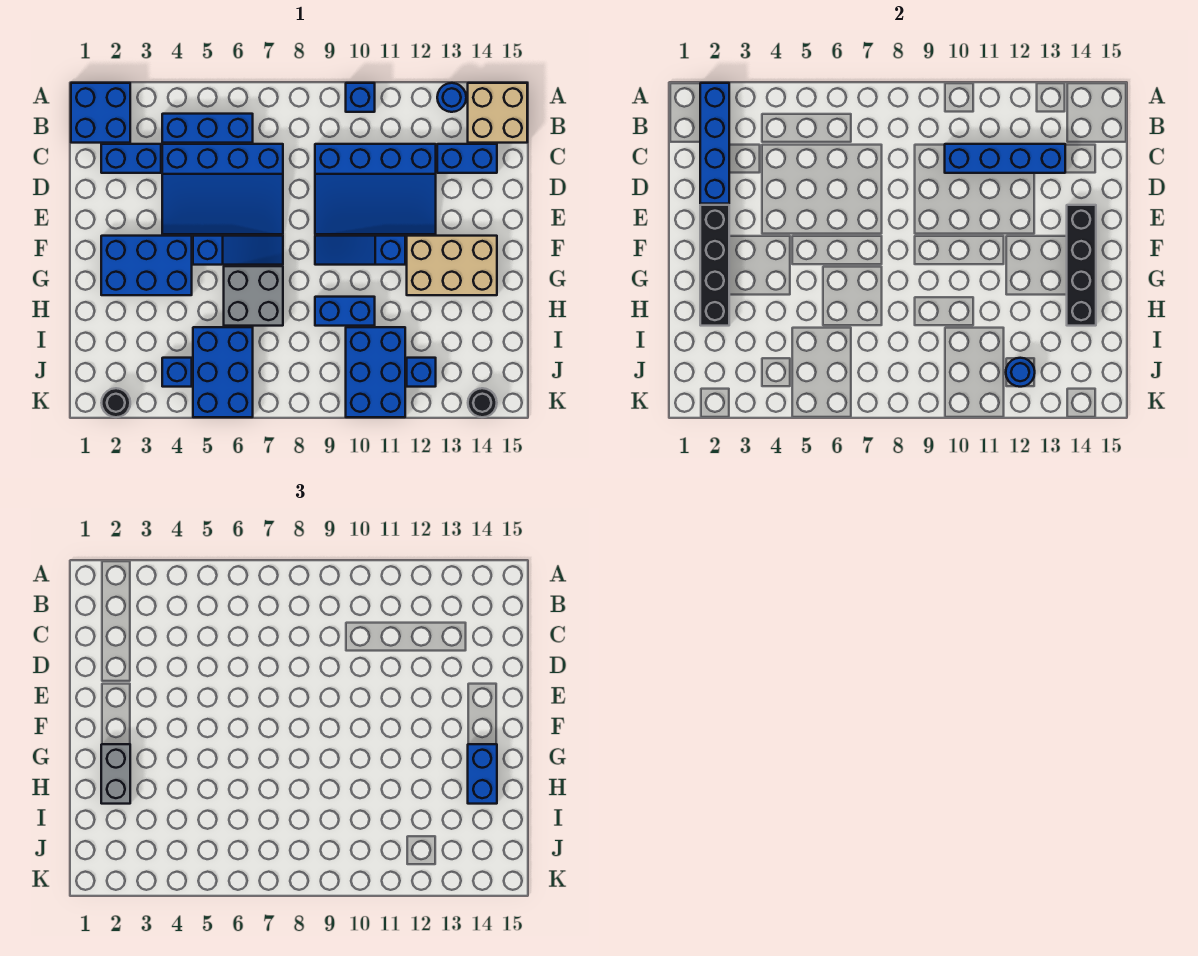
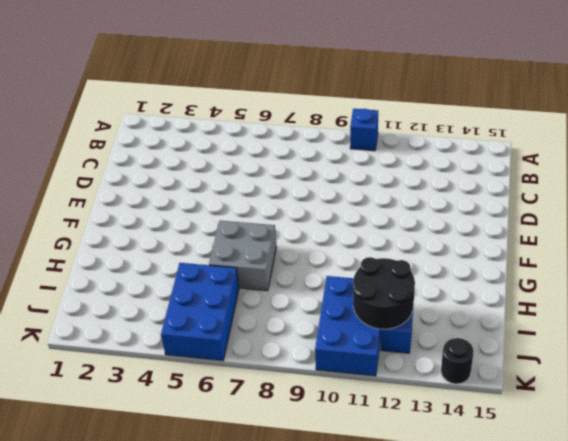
black 2x2 round brick [353,257,415,329] -> blue 1x1 round brick [1006,358,1035,387]
none -> blue 2x2 brick [71,83,130,143]
none -> blue 1x1 round brick [437,83,466,112]
none -> tan 2x2 brick [468,83,527,143]

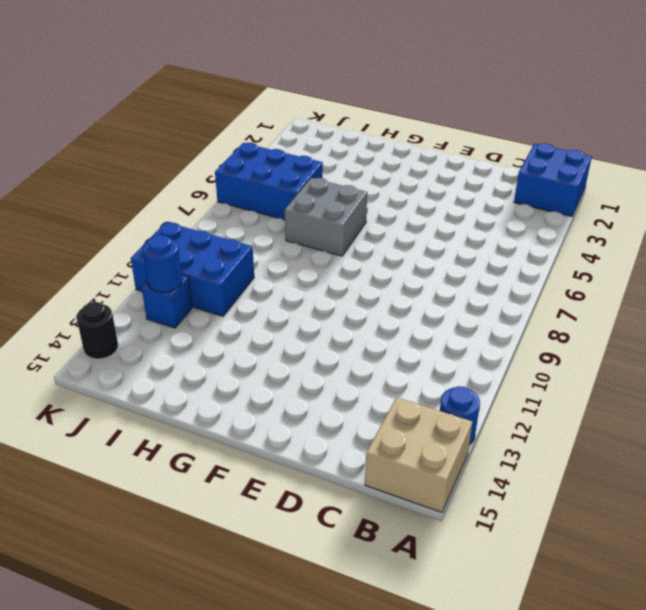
none -> blue 1x1 brick [346,83,375,112]
none -> blue 1x3 brick [162,114,253,143]
none -> blue 1x2 brick [101,144,161,173]

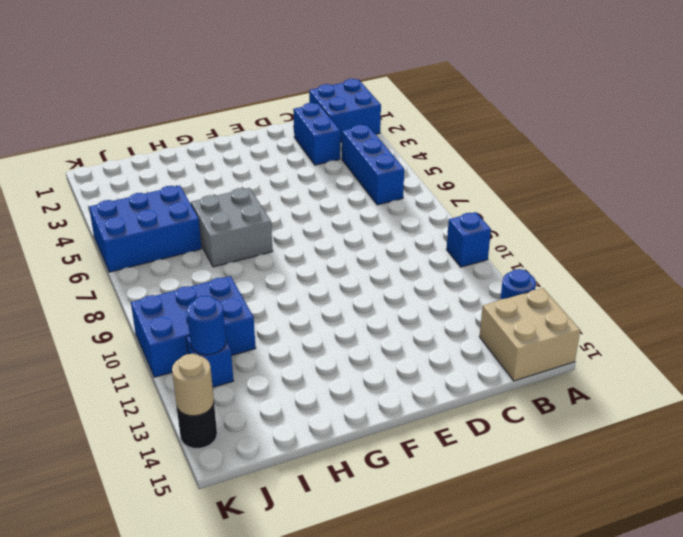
tan 1x1 round brick [172,354,214,416] -> none
none -> blue 3x4 slope [162,144,283,234]
none -> blue 3x4 slope [315,144,436,234]
none -> blue 1x2 brick [437,144,497,173]

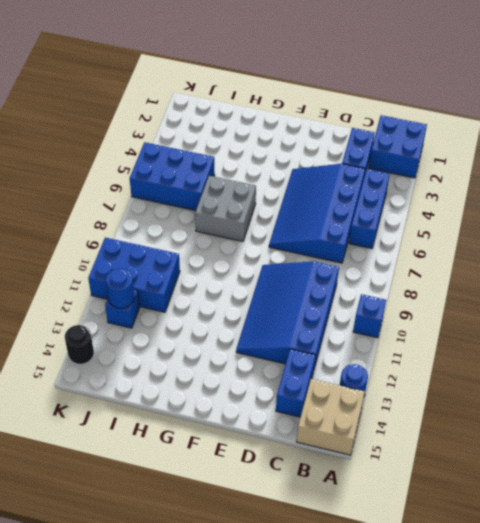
none -> blue 2x3 brick [101,236,192,295]
none -> blue 1x3 slope [193,236,283,265]
none -> blue 1x3 slope [315,236,405,265]

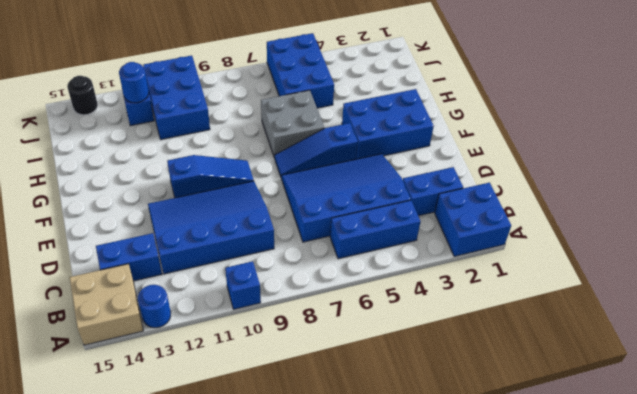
none -> tan 2x3 brick [407,236,497,295]
none -> blue 1x2 brick [315,297,375,326]
none -> blue 1x1 brick [162,358,192,387]

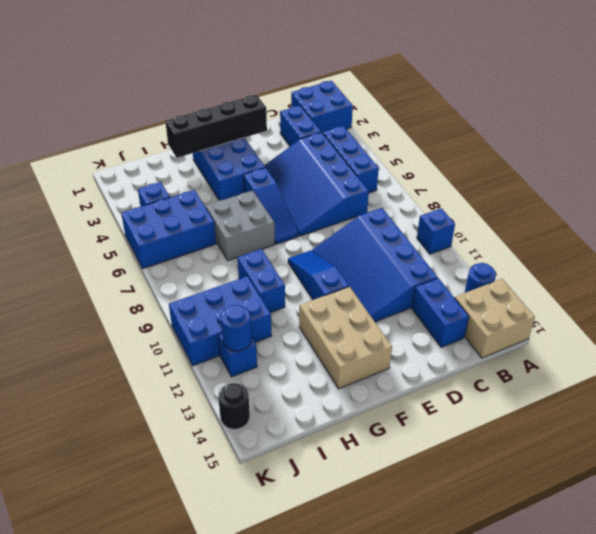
none -> black 1x1 round brick [101,388,130,417]
none -> blue 1x4 brick [700,83,729,204]
none -> blue 1x4 brick [945,144,1065,173]

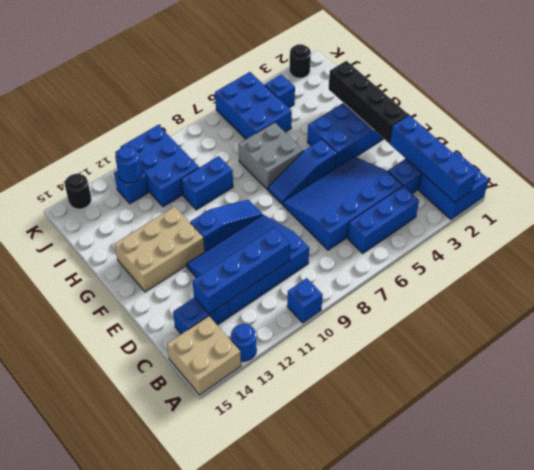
none -> black 1x4 brick [1067,205,1096,326]
none -> grey 1x2 brick [101,744,130,804]
none -> blue 1x2 brick [468,744,497,804]

